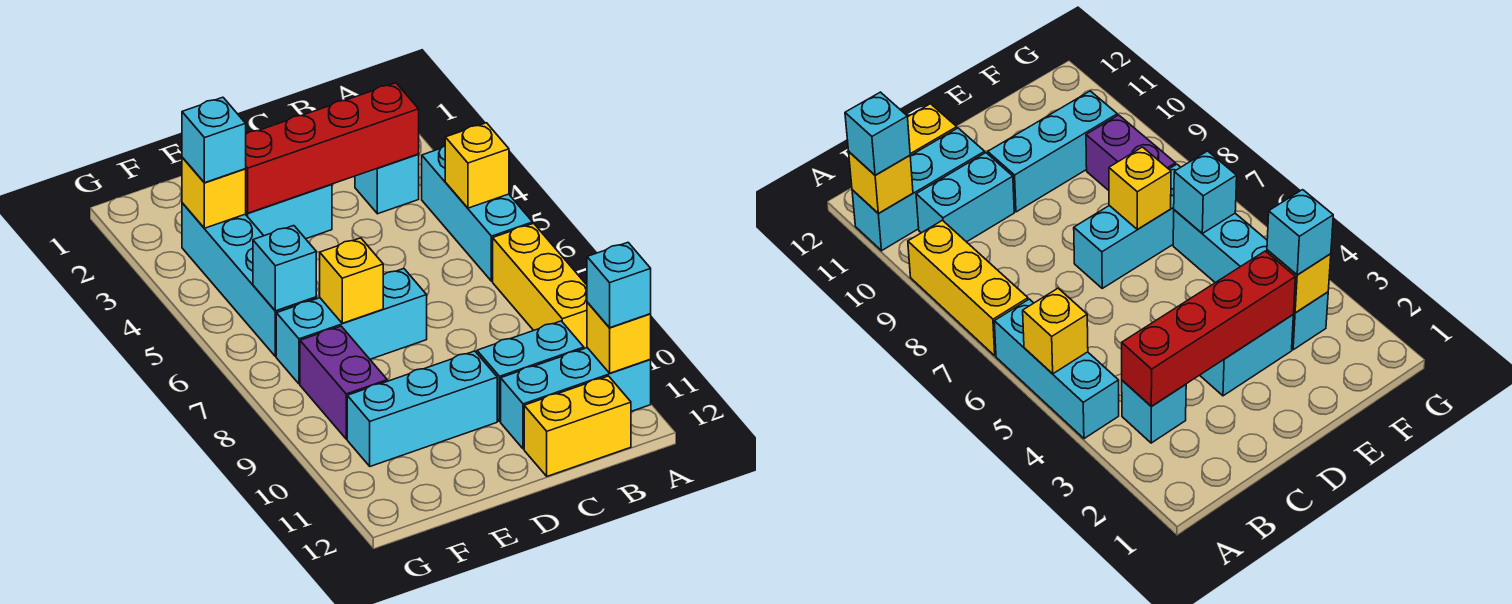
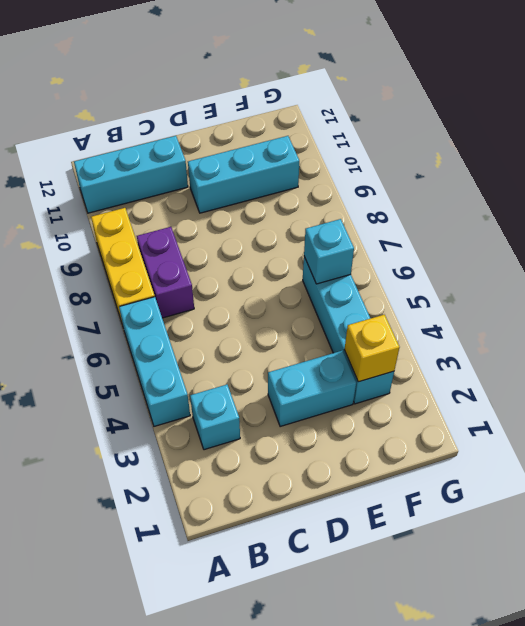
purple 1x2 brick [137,227,194,318] -> purple 1x2 brick moved to [300,326,387,439]
none -> cyan 1x2 brick [477,321,584,421]
none -> yellow 1x2 brick [524,376,631,476]
none -> cyan 1x3 brick [276,268,427,384]

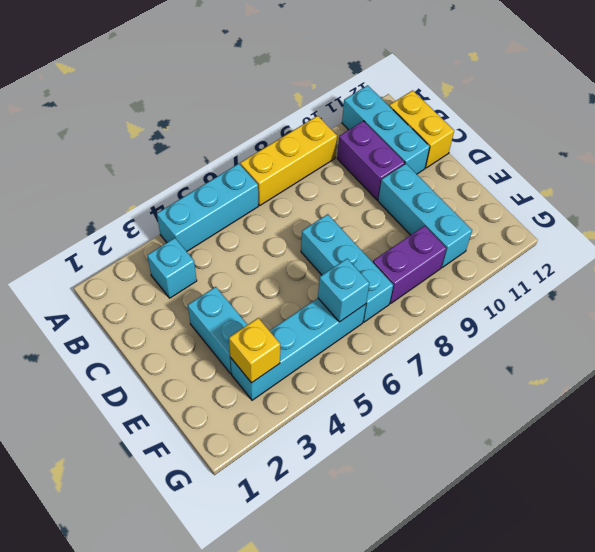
purple 1x2 brick [337,121,405,200] -> cyan 1x2 brick [477,321,584,421]
none -> yellow 1x1 brick [445,123,509,208]
none -> yellow 1x1 brick [587,302,651,373]
none -> red 1x4 brick [246,83,419,213]

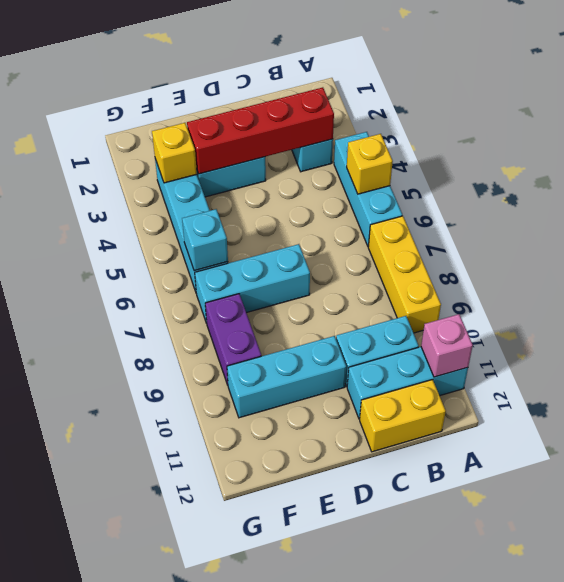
pink 1x1 brick [421,314,473,377] -> yellow 1x1 brick [587,302,651,373]
none -> yellow 1x1 brick [320,238,383,323]
none -> cyan 1x1 brick [587,242,651,328]
none -> cyan 1x1 brick [182,97,246,183]

